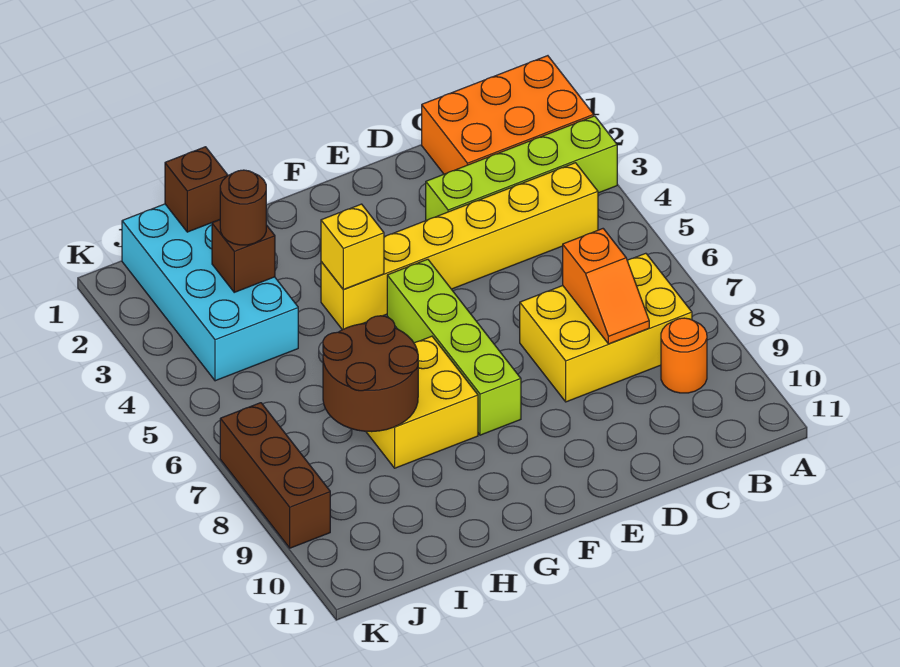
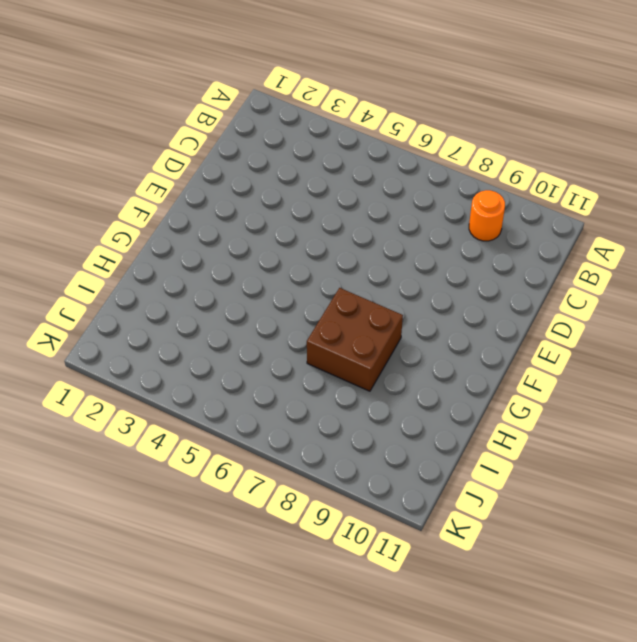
brown 2x2 brick [307,288,403,391] -> yellow 2x2 brick [366,336,478,468]
none -> orange 2x3 brick [422,56,594,174]
none -> lime 1x4 brick [426,116,617,220]
none -> yellow 1x6 brick [321,163,598,330]

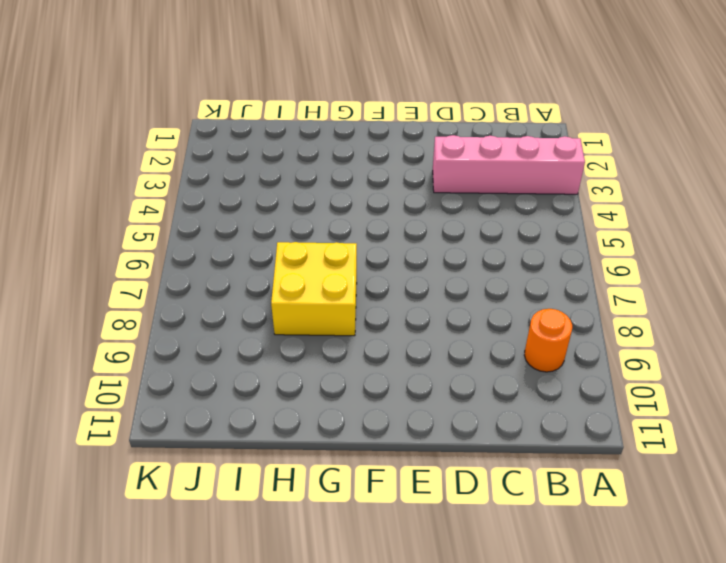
pink 1x4 brick [433,135,585,194] -> lime 1x4 brick [426,116,617,220]
none -> orange 2x3 brick [422,56,594,174]
none -> yellow 1x6 brick [321,163,598,330]
none -> yellow 2x3 brick [520,253,692,402]

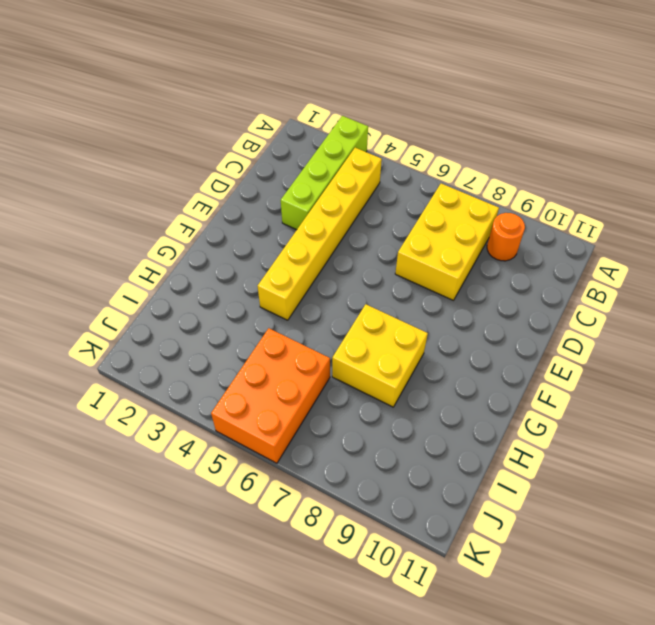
orange 2x3 brick [211,328,330,463] -> orange 2x3 brick moved to [422,56,594,174]
none -> lime 1x4 brick [387,259,521,435]
none -> cyan 2x4 brick [122,204,298,381]
none -> brown 1x3 brick [220,403,330,548]

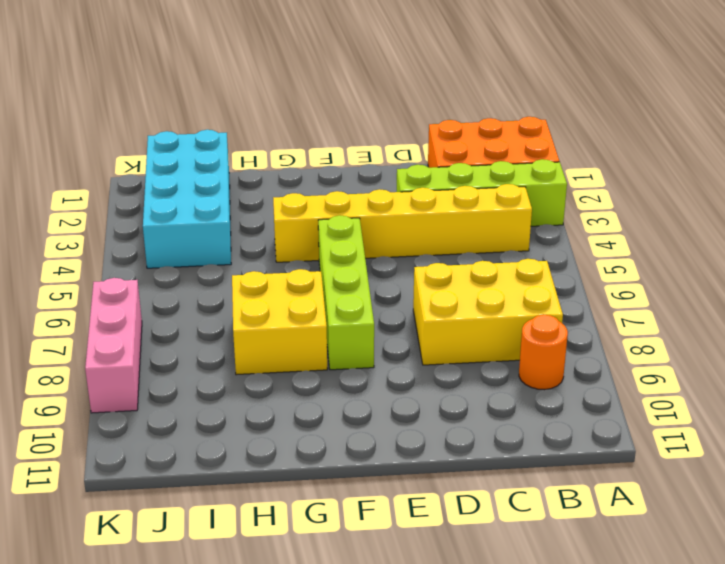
pink 1x3 brick [85,278,142,413] -> brown 1x3 brick [220,403,330,548]
none -> orange 1x2 slope [563,229,649,344]
none -> yellow 1x1 brick [321,204,384,289]
none -> brown 2x2 round brick [323,316,418,432]

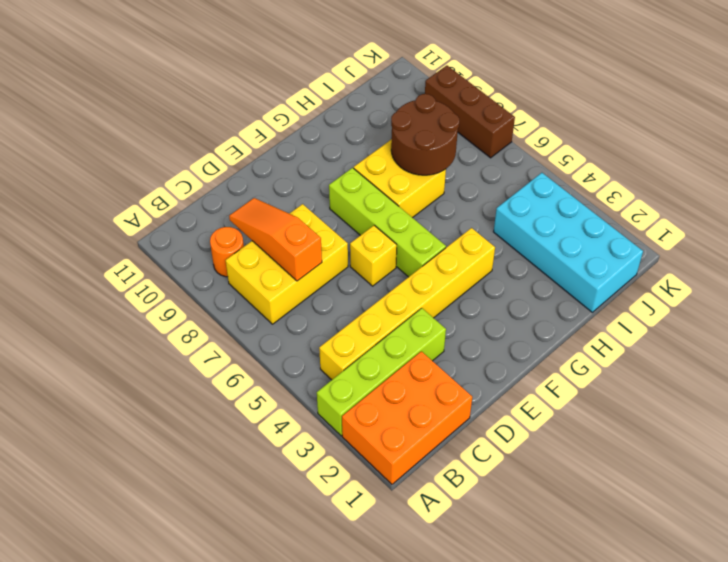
orange 1x3 slope [229,198,322,281] -> orange 1x2 slope [563,229,649,344]
yellow 1x1 brick [350,225,397,286] -> yellow 1x1 brick moved to [321,204,384,289]
none -> brown 1x1 brick [165,147,228,232]
none -> brown 1x1 brick [212,220,275,292]
none -> brown 1x1 round brick [220,170,266,245]

